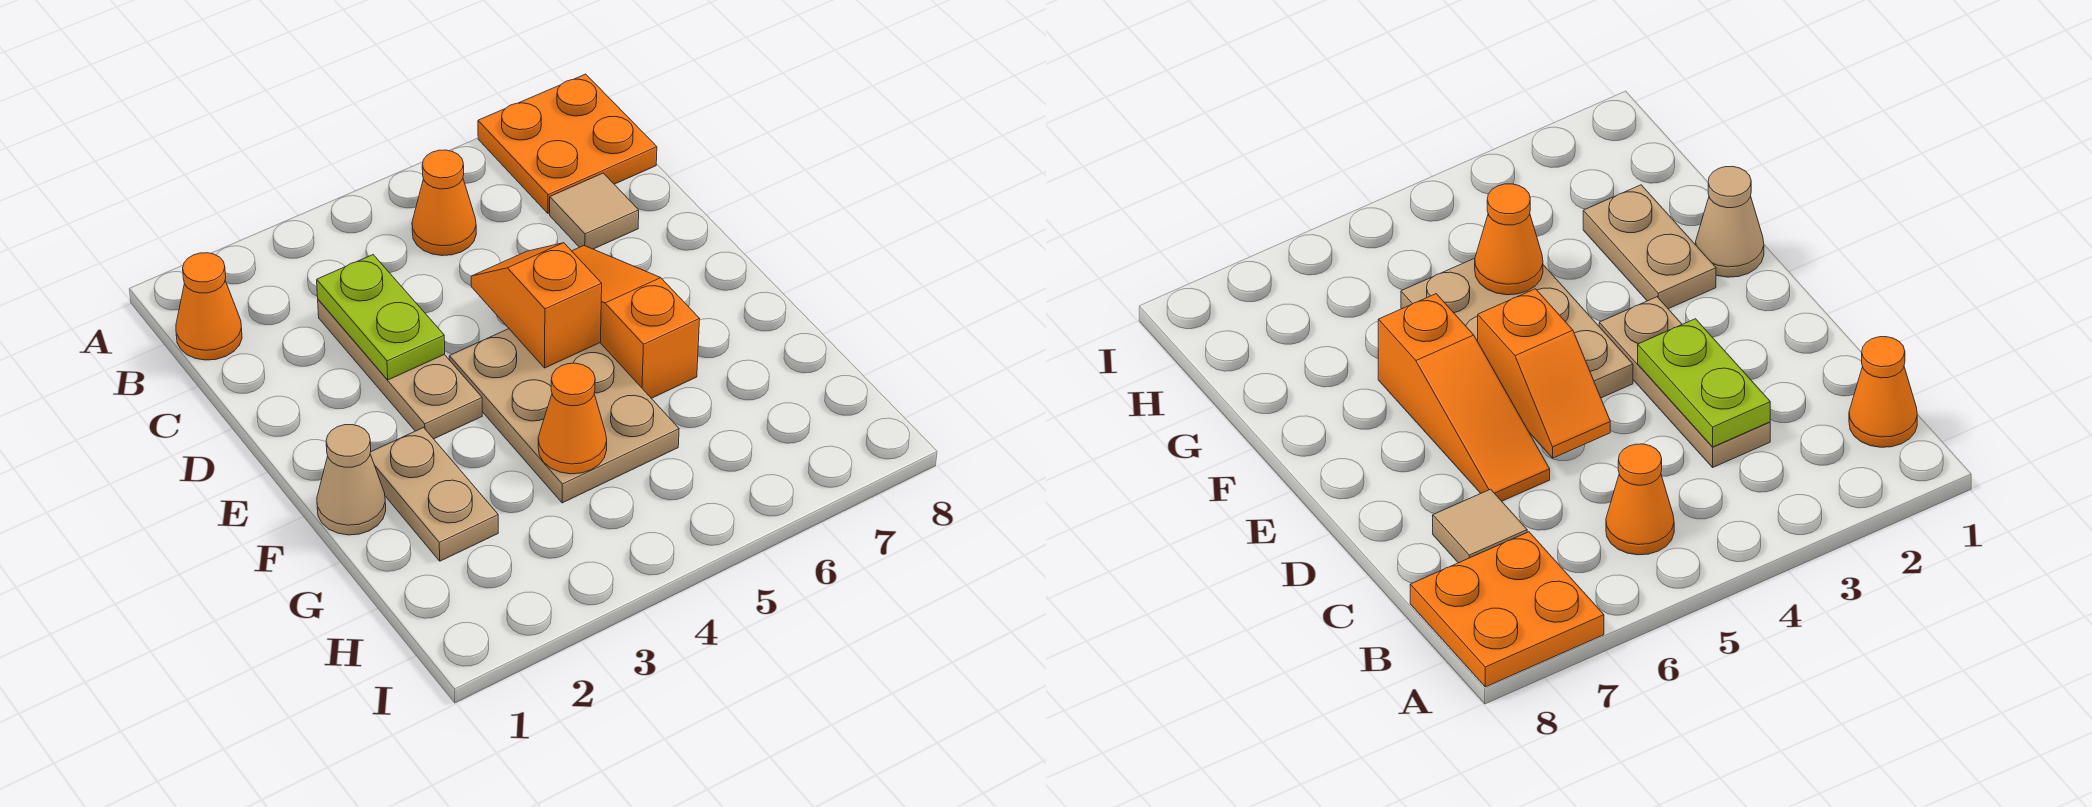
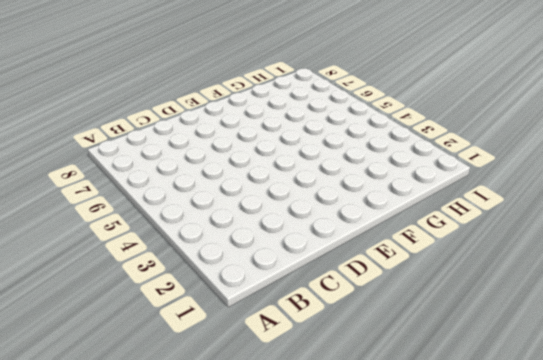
none -> orange 2x2 plate [478,74,657,213]
none -> orange 1x1 cone [176,253,242,360]
none -> orange 1x1 cone [412,150,476,256]

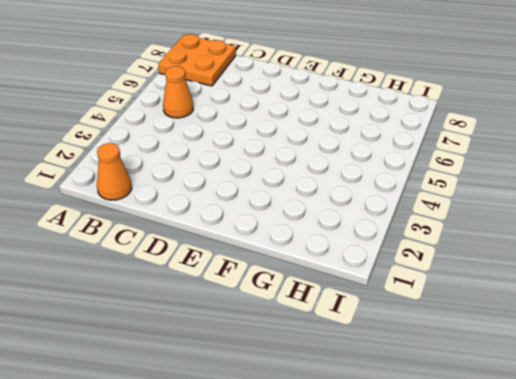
none -> tan 1x3 plate [318,300,482,439]
none -> tan 1x1 tile [550,173,639,249]
none -> orange 1x3 slope [572,245,700,398]

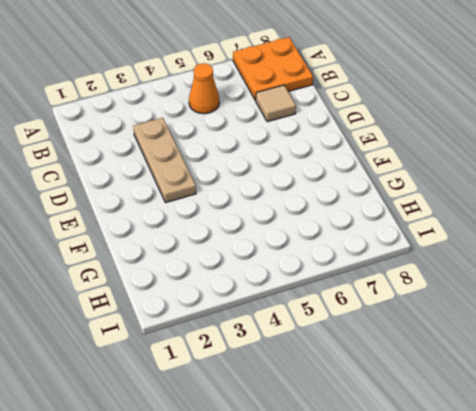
none -> orange 1x1 cone [176,253,242,360]
none -> orange 1x3 slope [572,245,700,398]
none -> tan 2x3 plate [449,329,679,503]

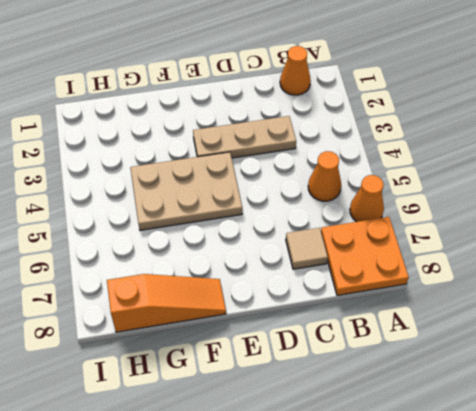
orange 1x1 cone [350,175,384,222] -> orange 1x1 cone moved to [538,363,607,474]
orange 1x3 slope [107,274,226,332] -> orange 1x3 slope moved to [572,245,700,398]
none -> tan 1x1 cone [317,425,386,535]
none -> tan 1x2 plate [370,428,498,561]
none -> lime 1x2 plate [317,255,445,380]

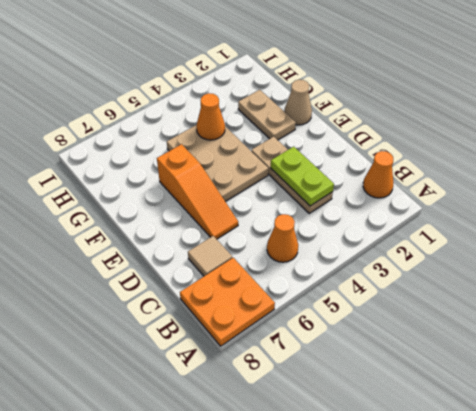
none -> orange 1x2 slope [471,243,602,368]

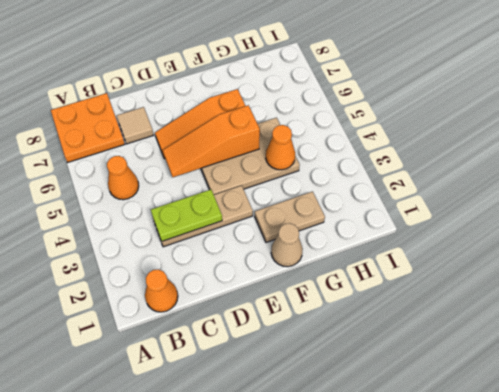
orange 1x3 slope [163,105,260,177] -> orange 1x2 slope [471,243,602,368]

